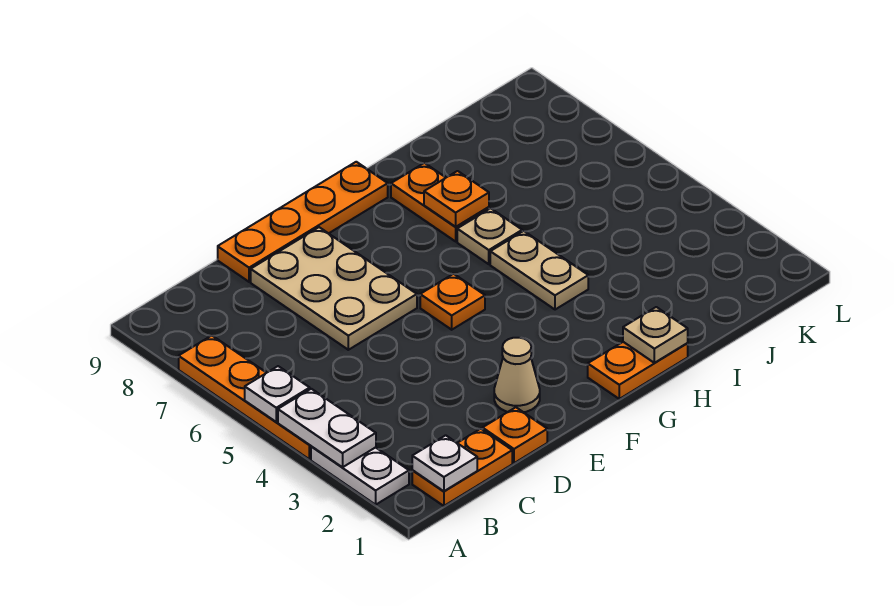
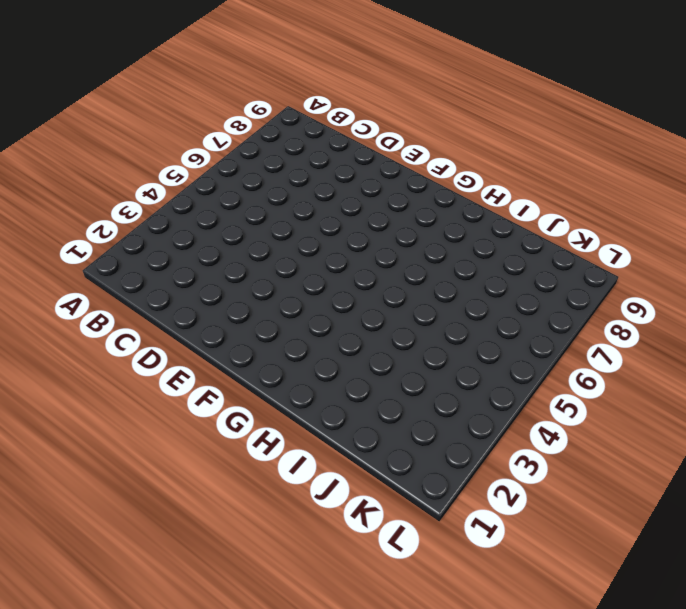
none -> white 1x2 plate [311,446,409,505]
none -> orange 1x4 plate [179,336,311,459]
none -> orange 1x2 plate [412,429,512,506]

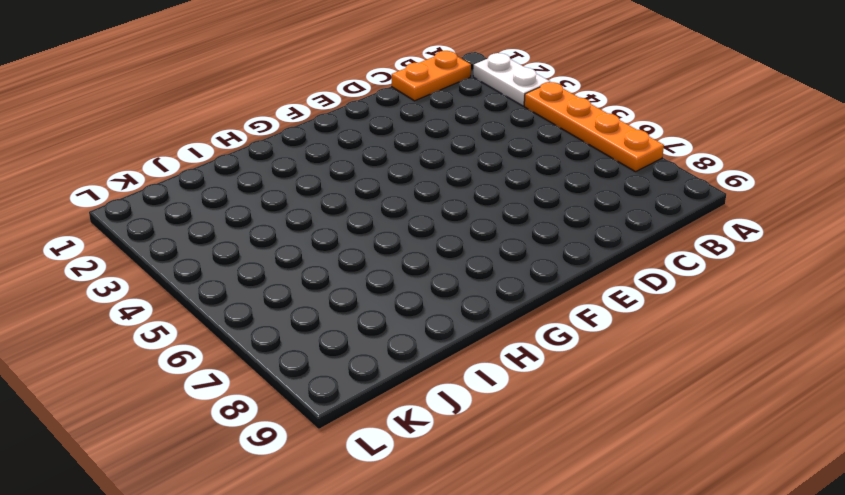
none -> orange 1x1 plate [483,407,547,463]
none -> tan 2x3 plate [251,227,417,350]
none -> orange 1x4 plate [218,162,388,282]

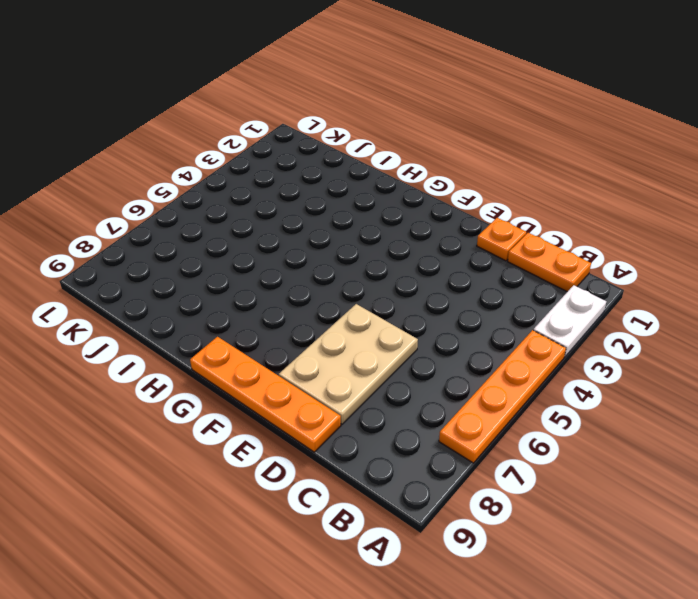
none -> tan 1x1 cone [494,338,540,412]
none -> orange 1x1 plate [420,274,485,330]
none -> orange 1x2 plate [588,342,688,399]

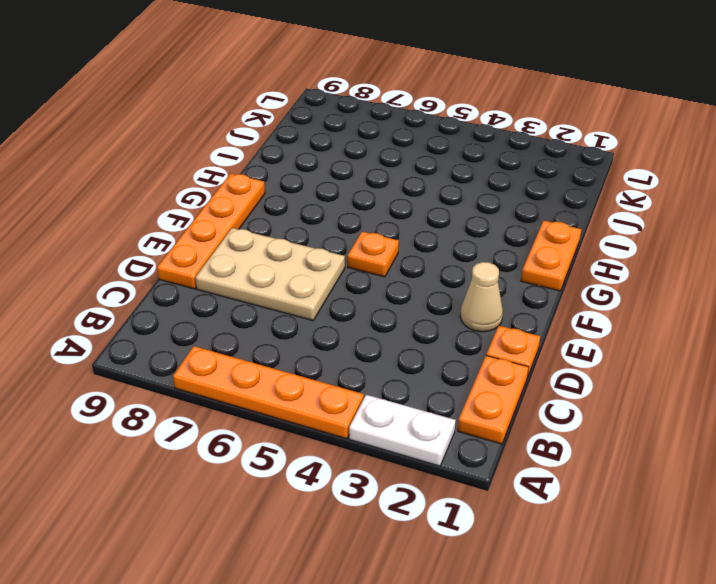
none -> tan 1x2 plate [490,231,588,310]
none -> tan 1x1 plate [457,208,522,264]
none -> orange 1x2 plate [391,163,489,241]

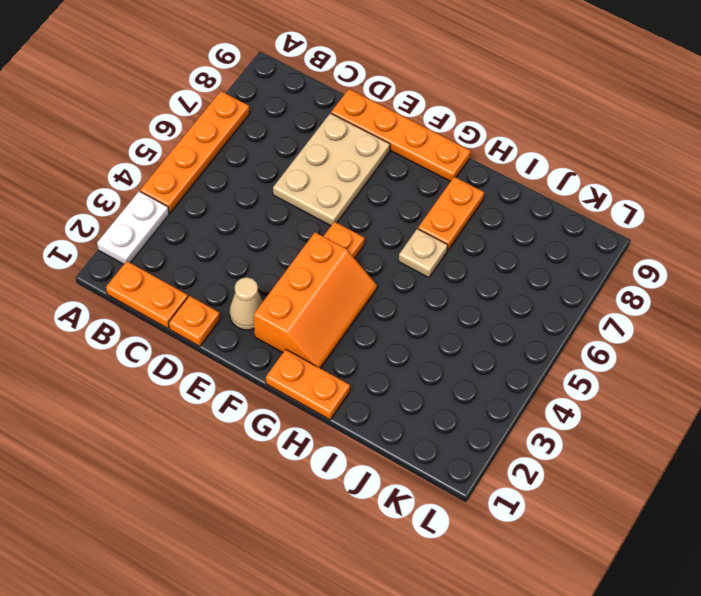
orange 2x3 slope [254,233,377,368] -> none
none -> tan 1x2 plate [490,231,588,310]
none -> white 1x2 plate [278,389,376,467]
none -> white 1x1 plate [245,366,310,422]

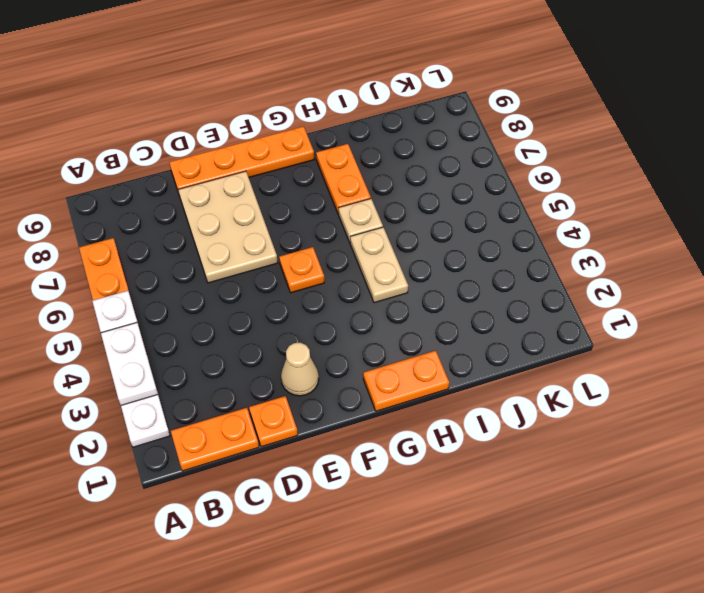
none -> white 1x1 plate [412,435,477,491]
none -> tan 1x1 plate [623,307,688,363]
none -> orange 1x1 plate [424,171,489,227]

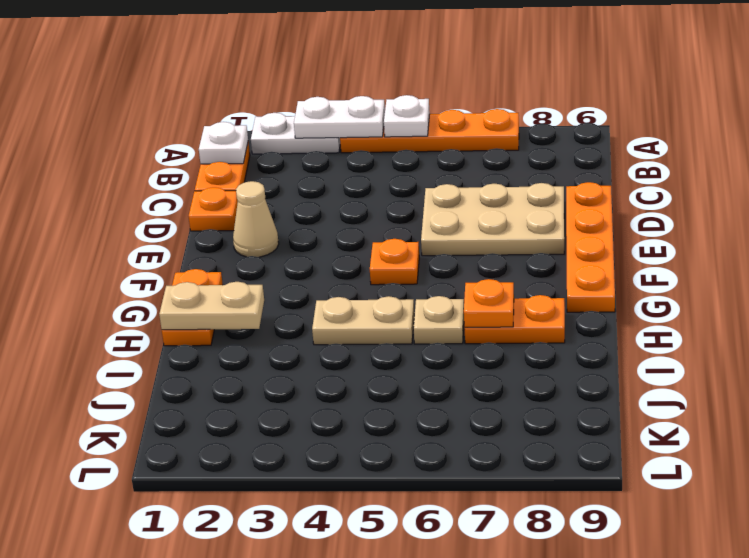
tan 1x2 plate [159,282,264,330] -> tan 1x1 plate [623,307,688,363]

